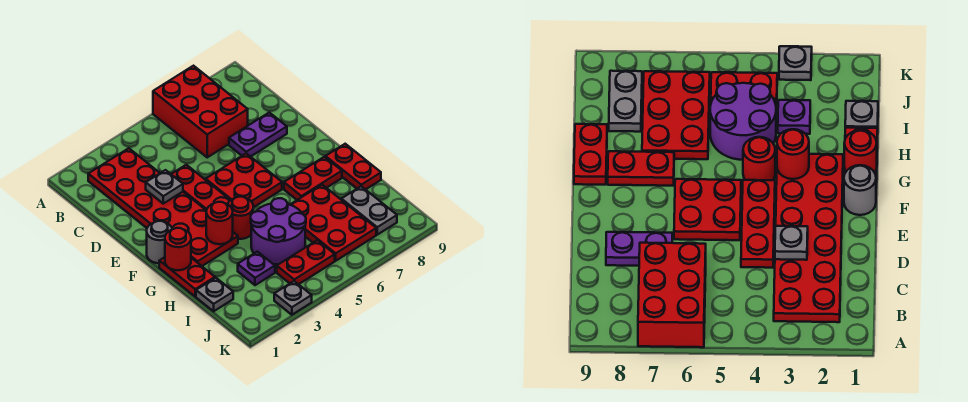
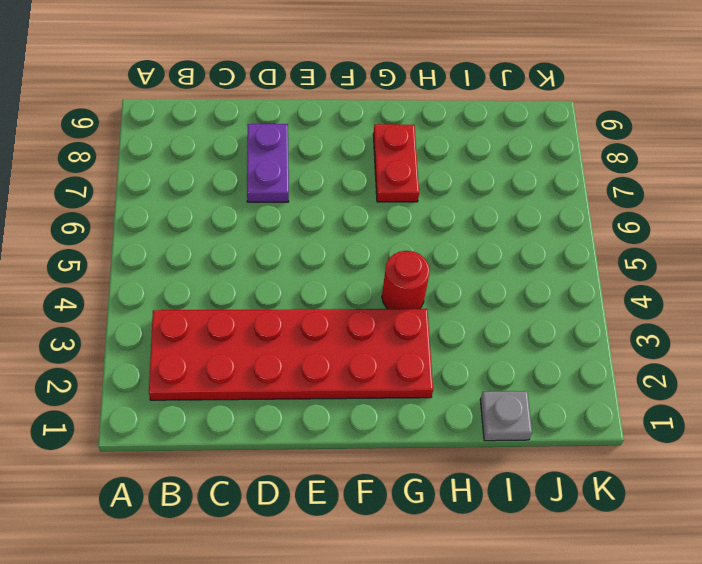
none -> red 2x3 brick [153,66,248,157]
none -> red 1x3 plate [171,165,230,211]
none -> red 2x2 plate [206,153,282,208]

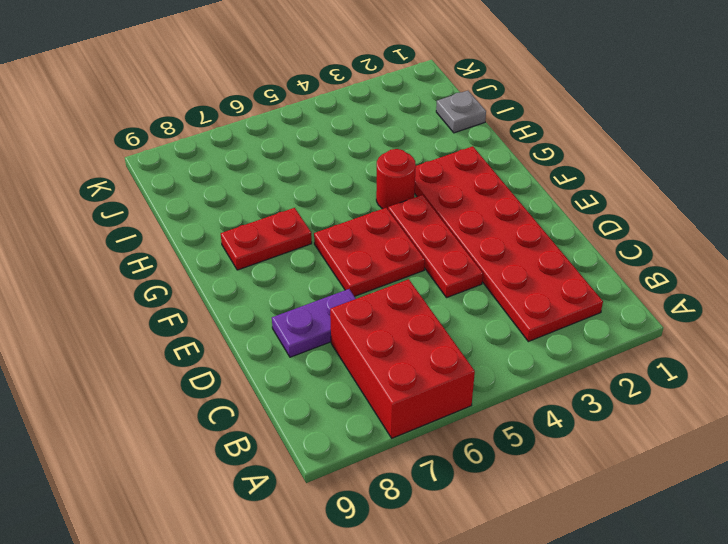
none -> grey 1x1 round brick [147,221,172,263]
none -> red 1x2 plate [159,257,215,296]
none -> red 1x2 plate [325,144,381,190]

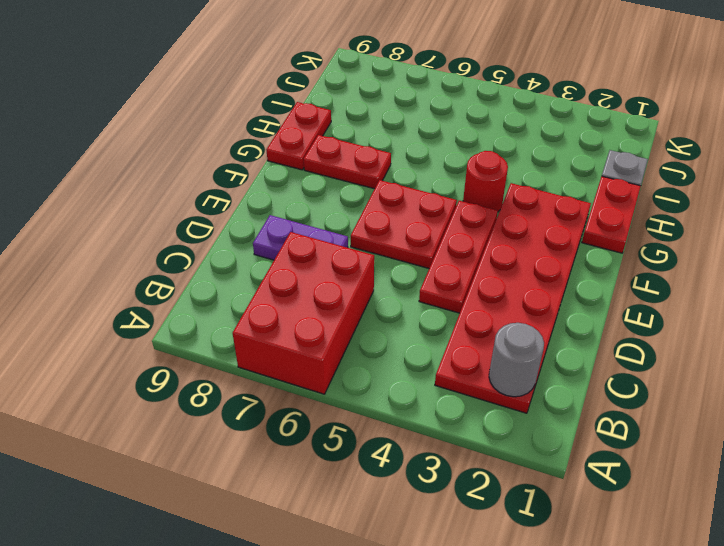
grey 1x1 round brick [489,323,544,397] -> grey 1x1 round brick moved to [147,221,172,263]
none -> purple 2x2 round brick [251,198,306,264]
none -> red 2x3 plate [290,185,376,261]
none -> purple 1x1 plate [238,252,275,285]

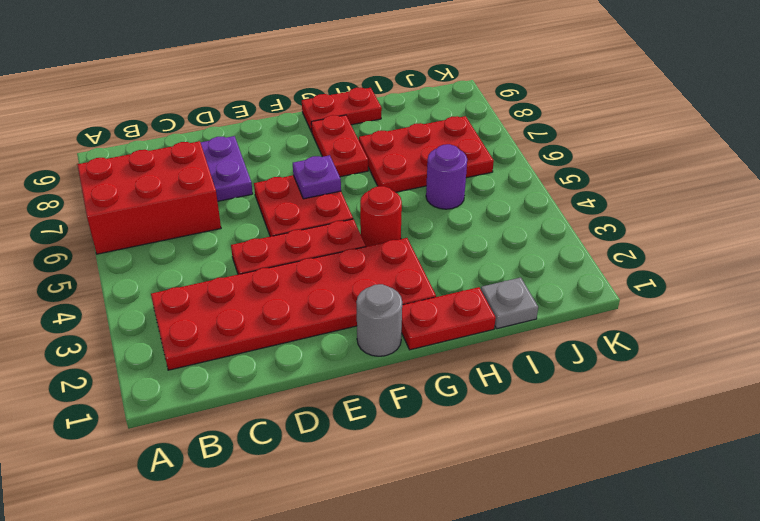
purple 1x1 plate [293,155,341,199] -> purple 1x1 plate moved to [238,252,275,285]
purple 1x1 round brick [426,144,467,209] -> purple 2x2 round brick [251,198,306,264]
none -> grey 1x2 plate [341,186,397,235]
none -> red 1x2 plate [277,240,335,284]
none -> grey 1x1 plate [274,281,312,315]

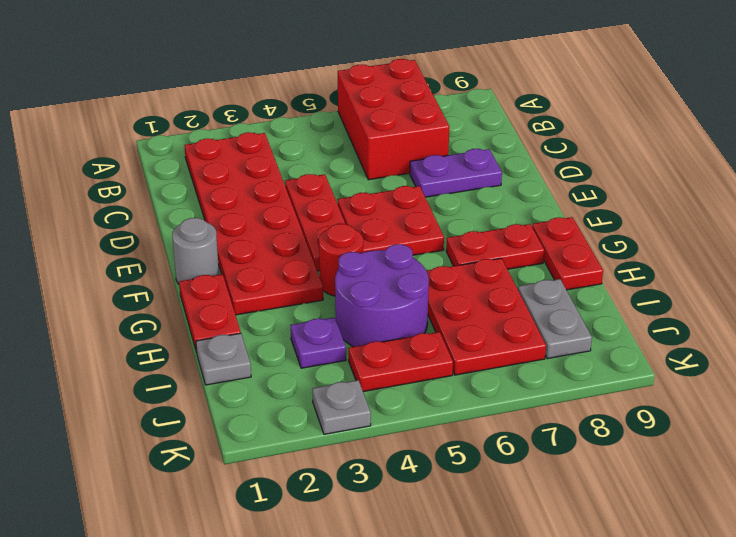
none -> grey 1x1 plate [146,170,183,204]
none -> red 1x1 round brick [165,228,191,270]
none -> red 1x1 round brick [206,202,233,244]

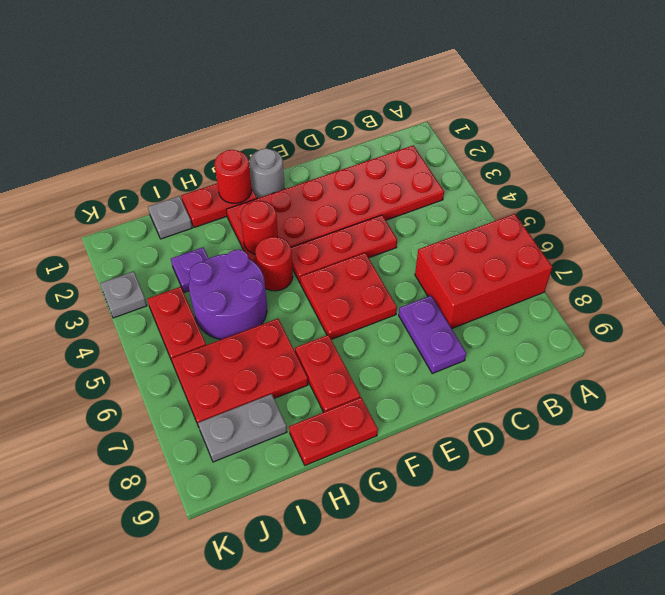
none -> grey 1x1 plate [146,170,183,204]

